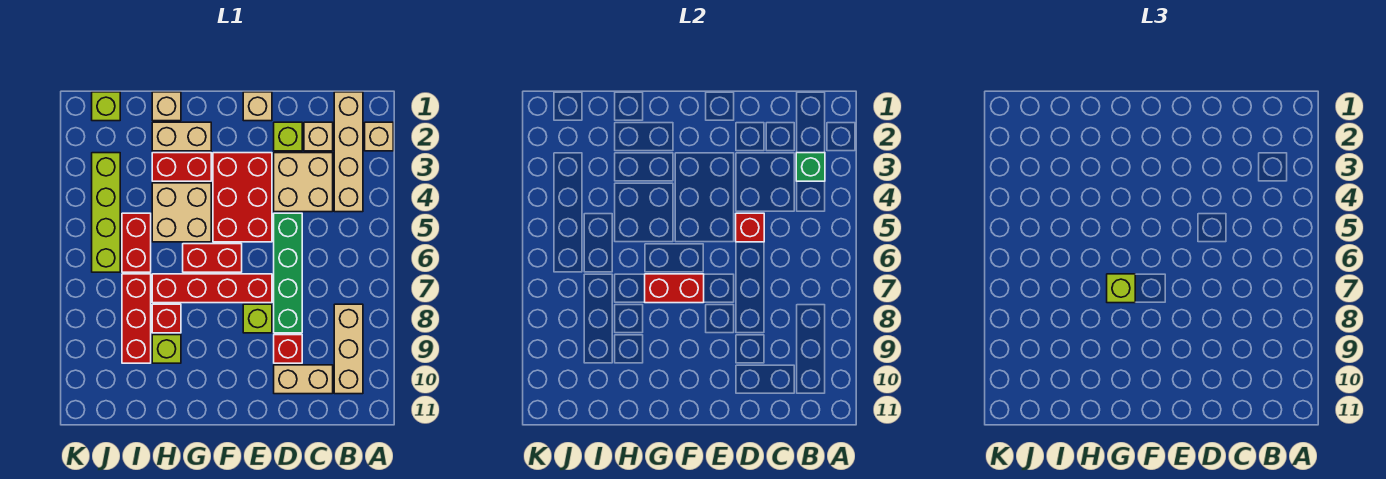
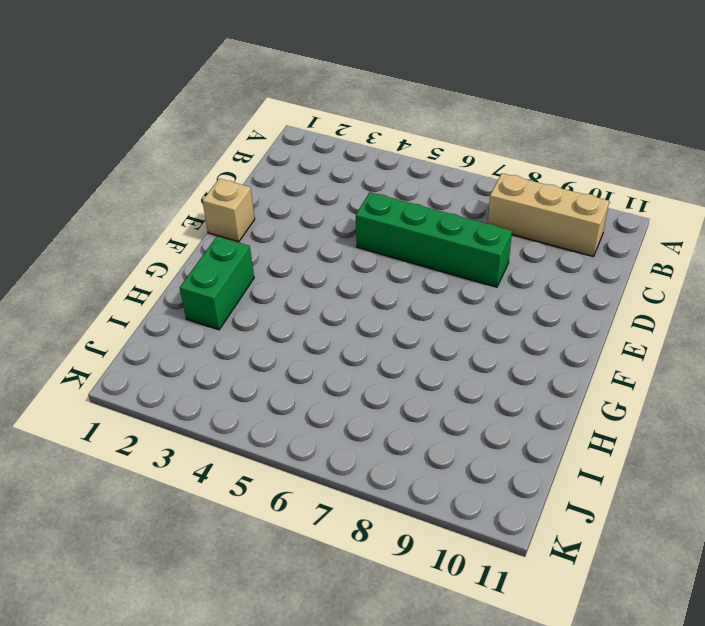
green 1x2 brick [180,236,254,330] -> tan 1x2 brick [152,122,211,151]
none -> tan 1x1 brick [365,122,393,151]
none -> tan 1x4 brick [334,92,363,212]
none -> tan 1x1 brick [304,122,333,151]

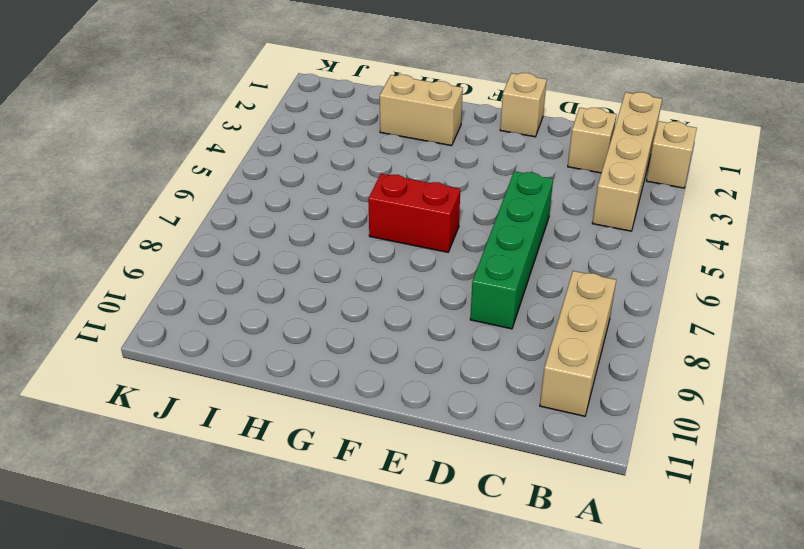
none -> tan 2x2 brick [274,153,333,212]
none -> tan 1x2 brick [274,365,333,394]
none -> lime 1x1 brick [274,122,302,151]

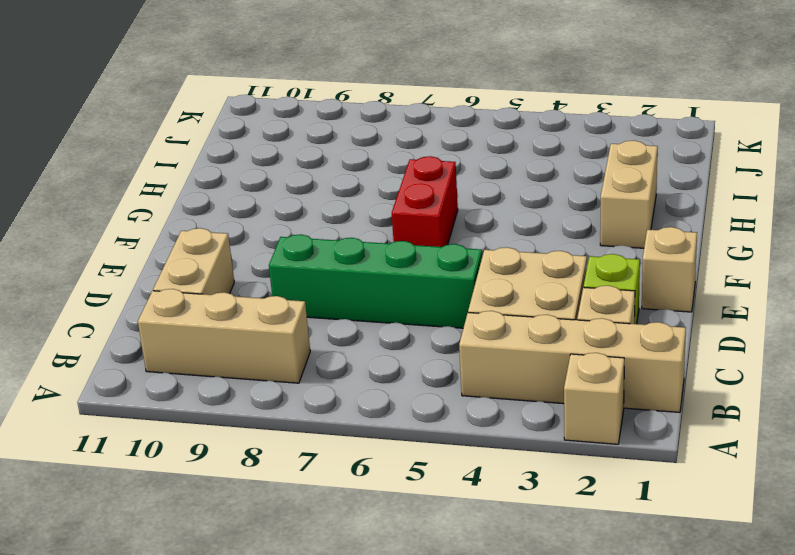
none -> red 1x1 brick [274,335,302,363]
none -> red 2x3 brick [213,153,272,242]
none -> red 1x4 brick [152,274,272,303]

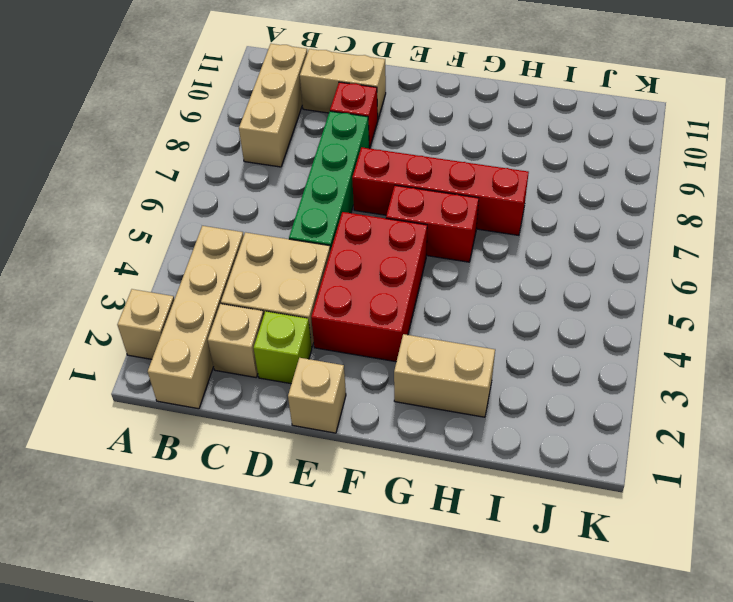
none -> lime 1x1 brick [243,304,272,333]
none -> red 1x2 brick [152,153,211,181]
none -> tan 2x2 brick [152,183,211,242]

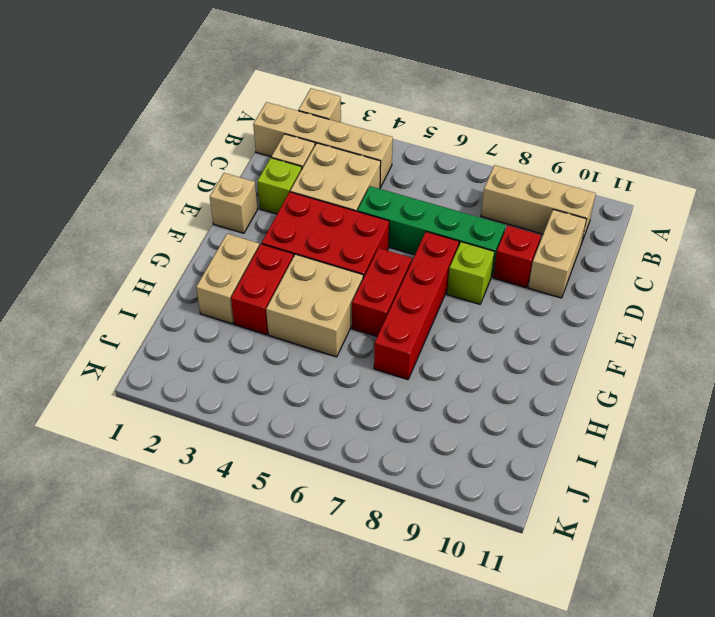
none -> tan 1x1 brick [152,92,181,121]
none -> red 1x1 brick [152,304,181,333]
none -> lime 1x1 brick [152,335,181,363]

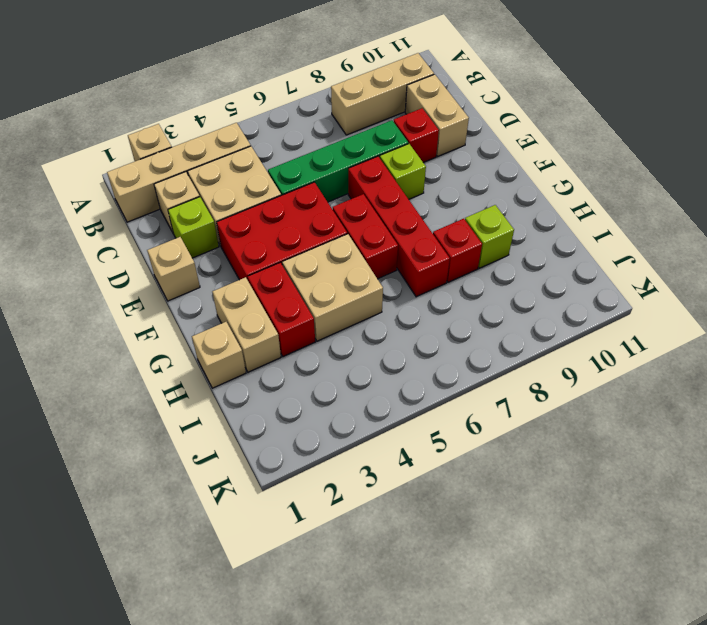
none -> red 1x2 brick [122,213,151,272]
none -> red 1x3 brick [122,274,151,363]
none -> lime 1x1 brick [92,92,120,121]

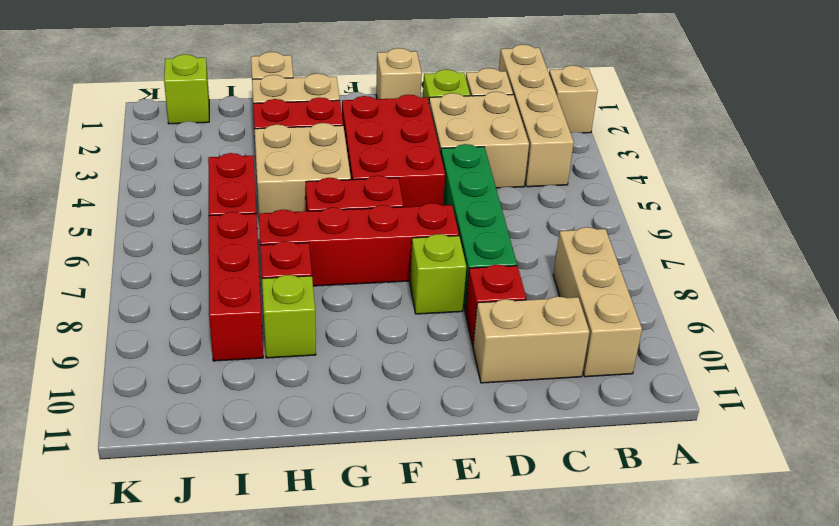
none -> lime 1x4 brick [92,153,120,272]
none -> green 1x1 brick [796,153,825,181]
none -> red 1x1 brick [736,213,764,242]

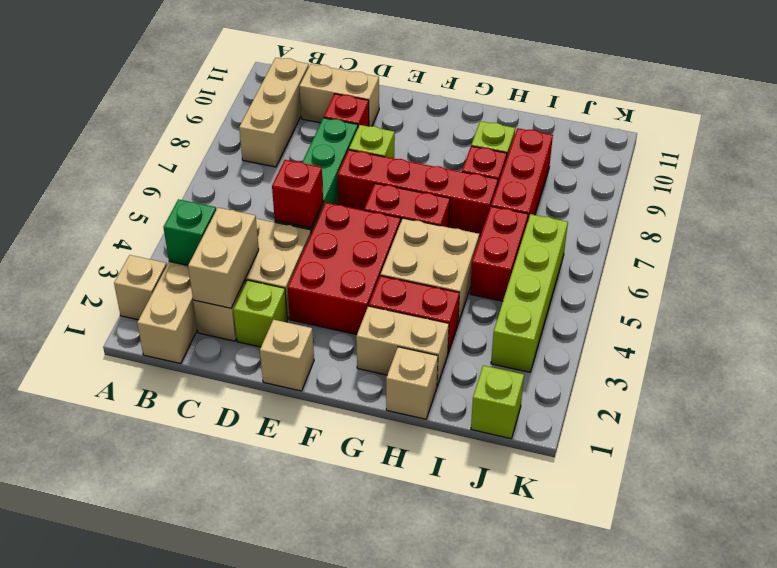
tan 1x2 brick [188,208,259,308] -> none
none -> red 1x2 brick [645,274,704,303]
none -> lime 1x1 brick [1107,274,1135,303]

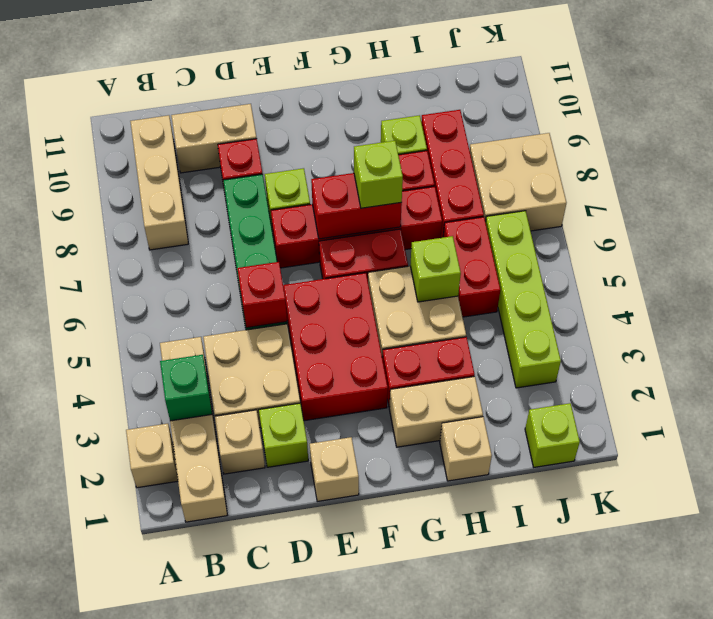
lime 1x1 brick [410,236,461,302] -> none
tan 2x2 brick [469,133,567,231] -> none

